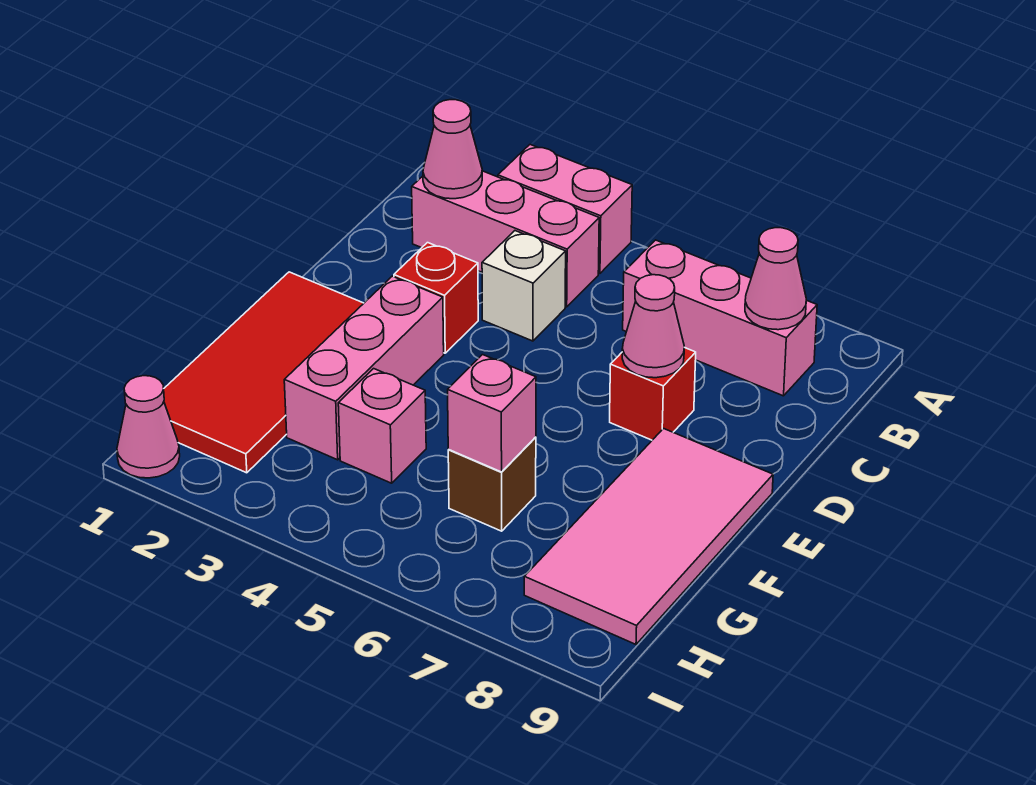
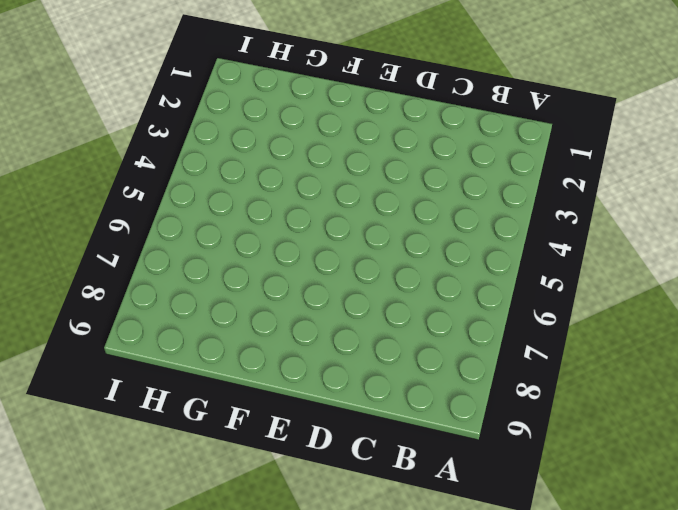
none -> pink 1x2 brick [498,145,632,273]
none -> pink 1x3 brick [412,171,599,307]
none -> pink 1x3 brick [623,240,817,396]

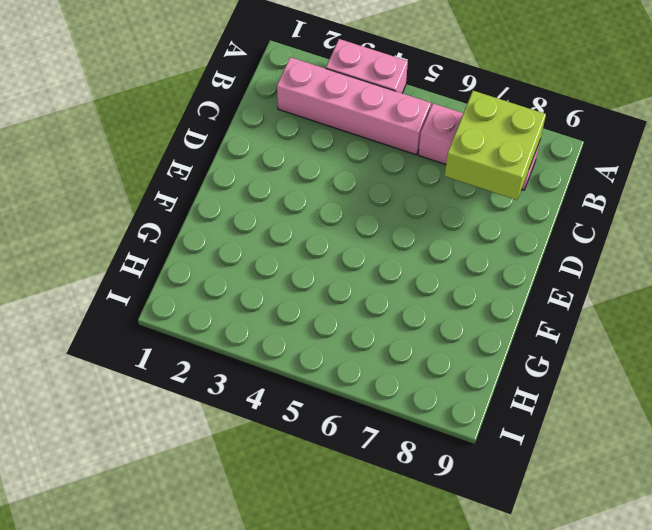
pink 1x4 brick [277,57,431,155] -> pink 1x3 brick [412,171,599,307]
lime 2x2 brick [445,91,546,200] -> pink 1x1 cone [745,228,806,330]
none -> white 1x1 brick [482,231,566,341]
none -> red 1x1 brick [394,243,478,353]
none -> red 1x1 brick [610,347,696,440]

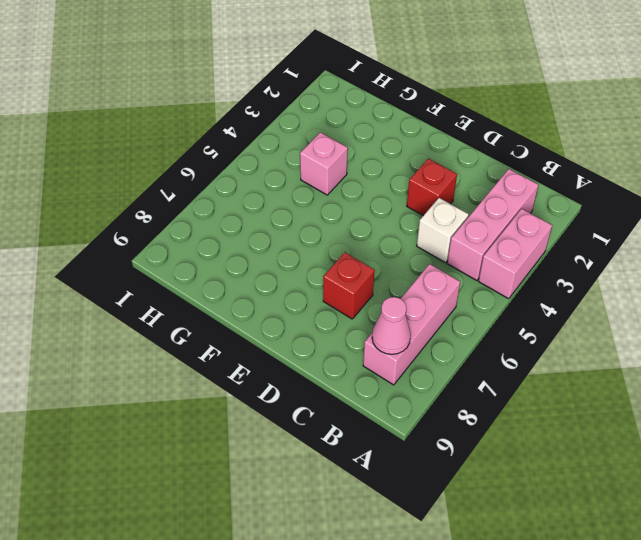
none -> red 2x4 tile [164,272,364,473]
none -> pink 1x3 brick [284,276,444,460]
none -> pink 2x4 tile [524,429,773,644]

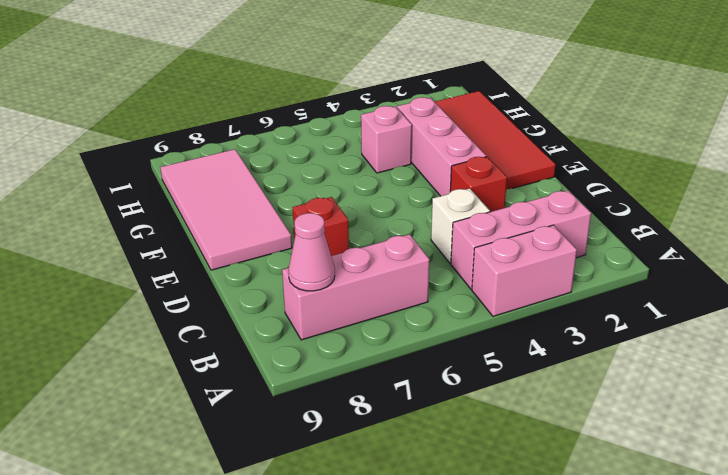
none -> brown 1x1 brick [448,437,536,531]
none -> pink 1x1 cone [117,376,180,478]
none -> pink 1x1 cone [423,100,482,199]

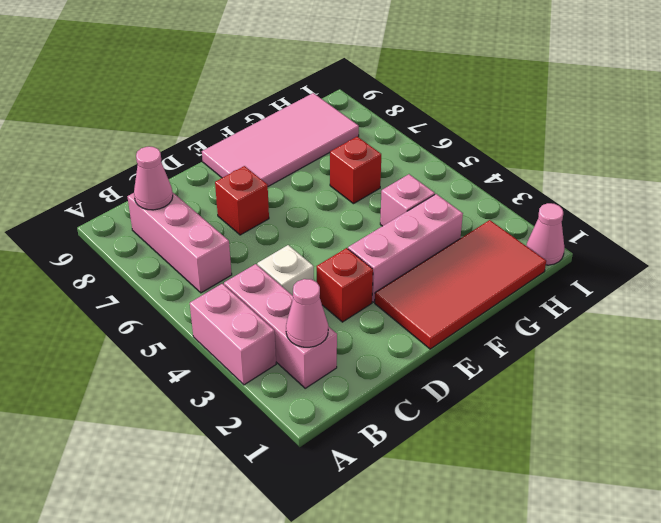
red 1x1 brick [330,137,381,204] -> brown 1x1 brick [448,437,536,531]
none -> pink 1x1 cone [622,275,684,378]
none -> pink 1x1 brick [448,355,536,472]

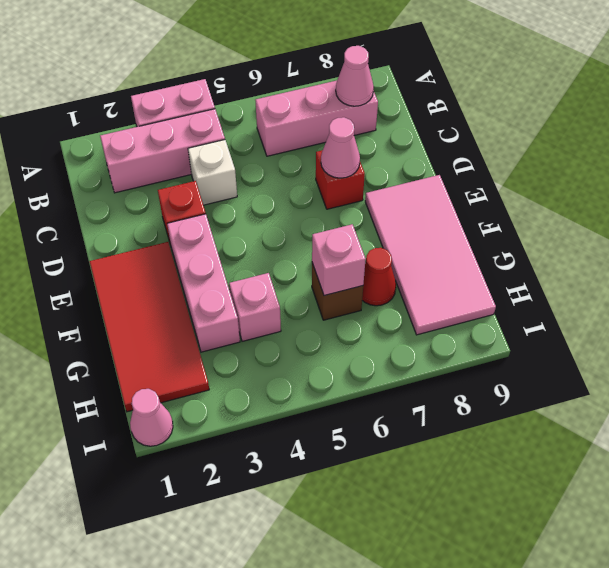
red 1x1 cone [362,248,396,306] -> none
none -> pink 1x1 cone [423,100,482,199]

